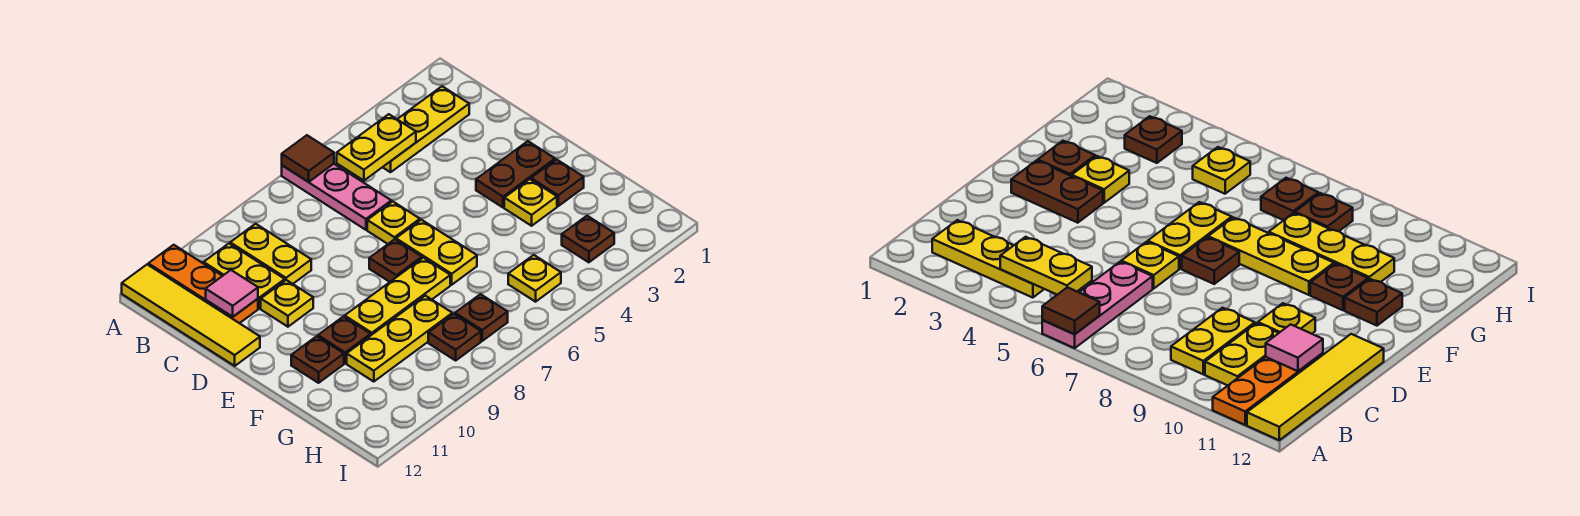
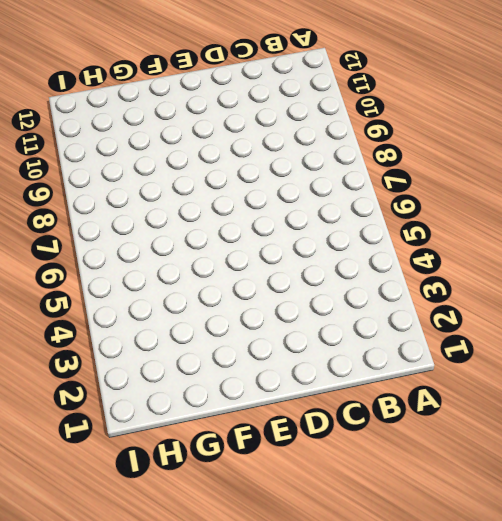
none -> pink 1x3 plate [282,164,391,230]
none -> orange 1x3 plate [148,245,258,323]
none -> yellow 1x4 tile [122,265,260,366]

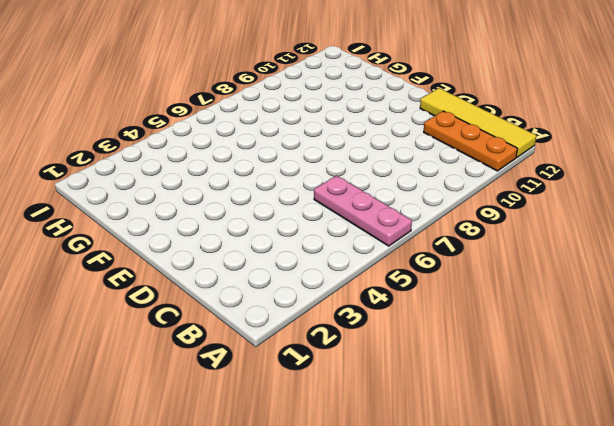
none -> yellow 1x3 plate [383,86,469,172]
none -> yellow 1x2 plate [230,224,311,284]
none -> yellow 1x2 plate [204,244,285,308]

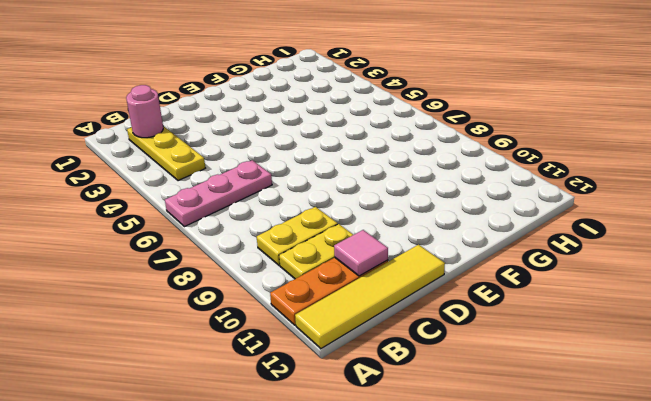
pink 1x1 round brick [126,85,163,138] -> none
none -> yellow 1x1 plate [367,201,420,244]
none -> yellow 1x1 plate [261,280,313,327]
none -> brown 1x2 plate [476,141,555,207]

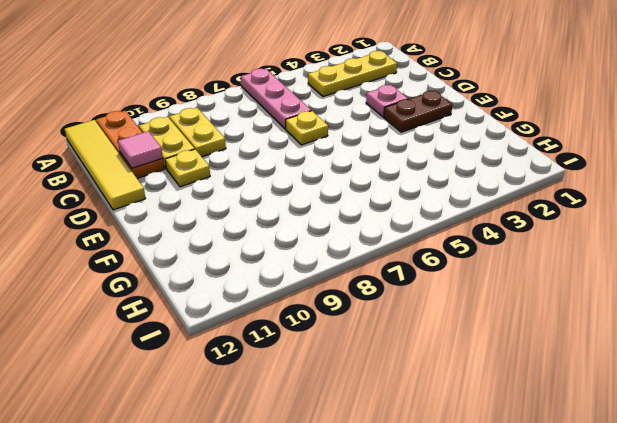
pink 1x1 plate [366,85,408,117] -> none
none -> yellow 1x2 plate [396,220,477,285]
none -> brown 1x1 plate [369,239,422,282]
none -> brown 1x1 plate [531,159,584,206]

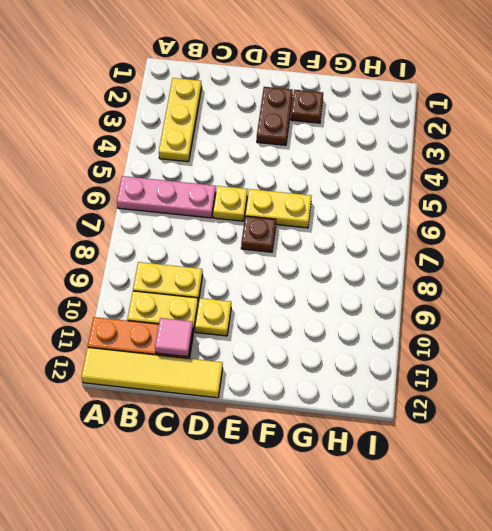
none -> yellow 1x1 plate [504,179,557,226]
none -> yellow 1x3 plate [345,258,450,335]
none -> brown 1x1 plate [318,317,371,363]

